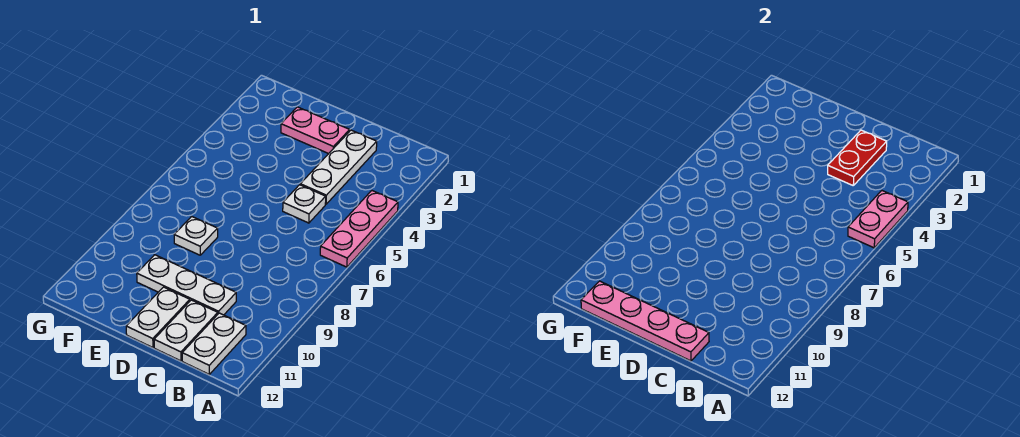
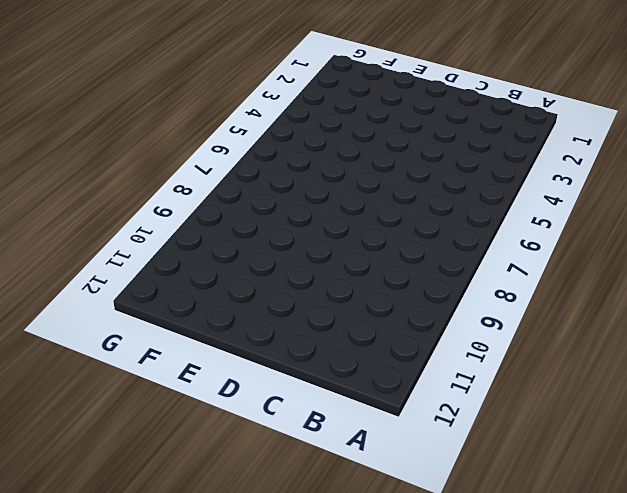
none -> pink 1x3 plate [320,191,398,267]
none -> white 1x2 plate [182,313,246,374]
none -> white 1x3 plate [300,130,377,204]

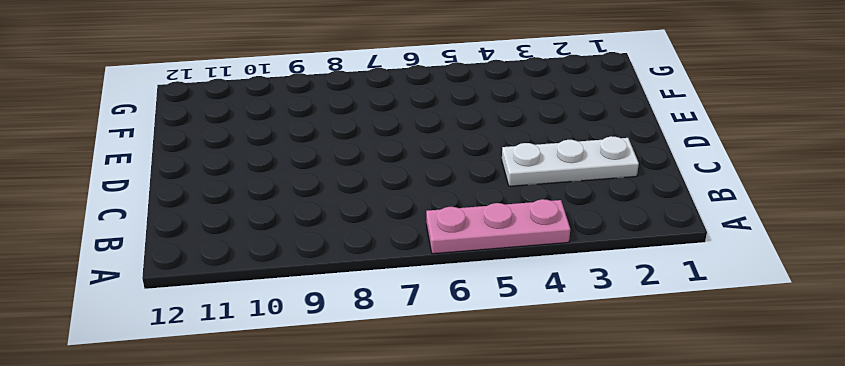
none -> white 1x2 plate [182,313,246,374]
none -> white 1x1 plate [283,185,326,223]
none -> white 1x3 plate [137,255,236,315]

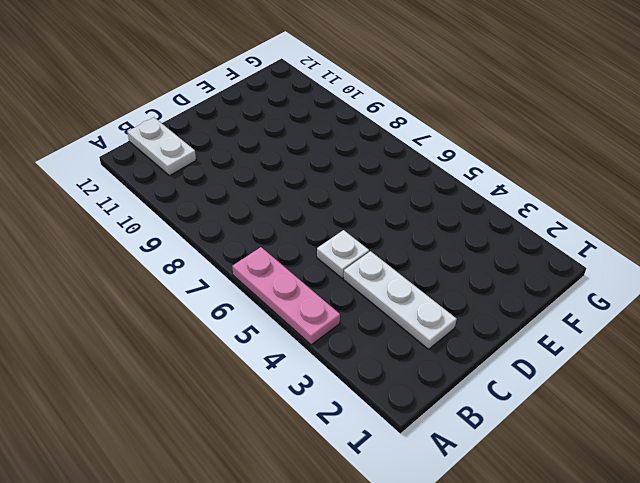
none -> white 1x3 plate [137,255,236,315]
none -> white 1x2 plate [154,300,218,361]
none -> pink 1x2 plate [281,107,350,154]

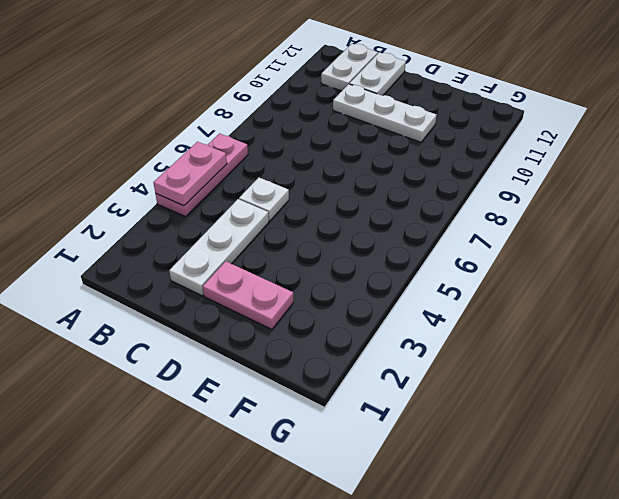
none -> white 1x2 plate [126,287,190,348]
none -> white 1x1 plate [174,216,218,255]
none -> red 1x2 plate [828,130,887,185]

